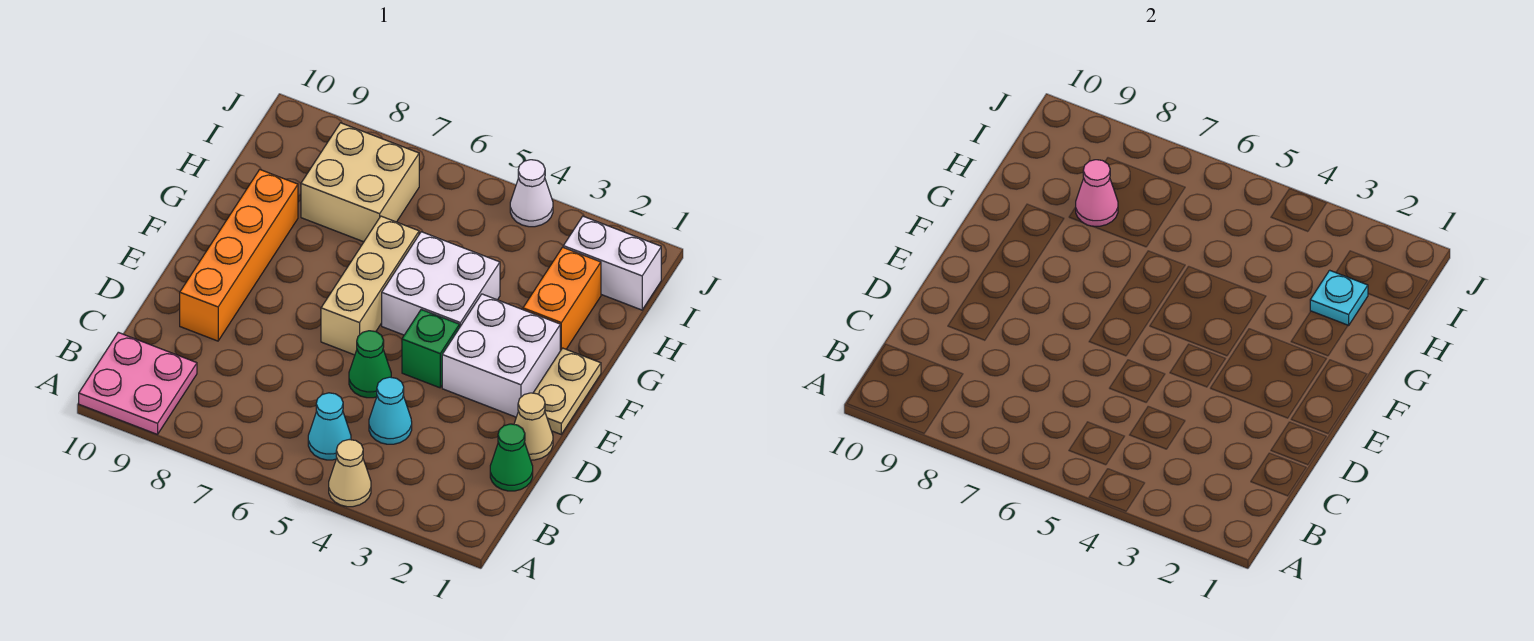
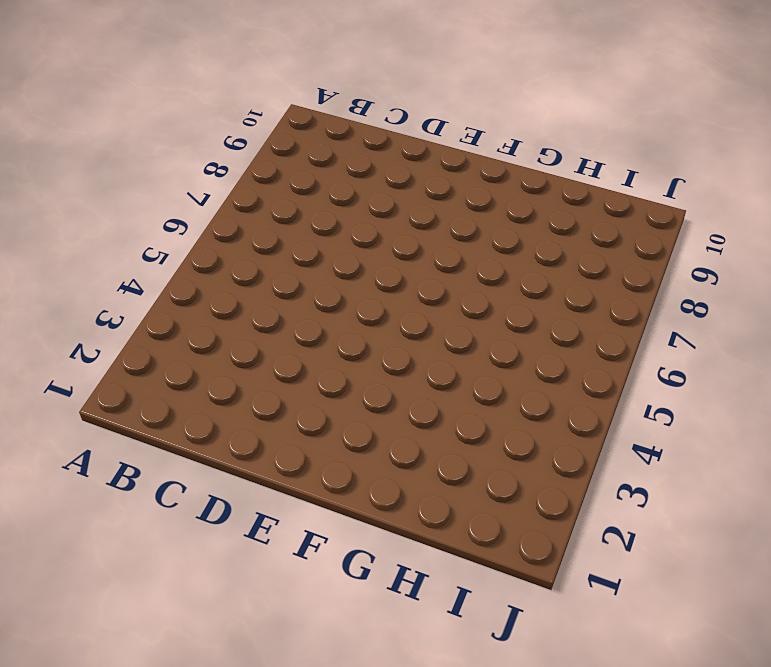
none -> tan 1x1 cone [329,440,371,507]
none -> pink 2x2 plate [79,332,197,434]
none -> cyan 1x1 cone [308,393,351,460]

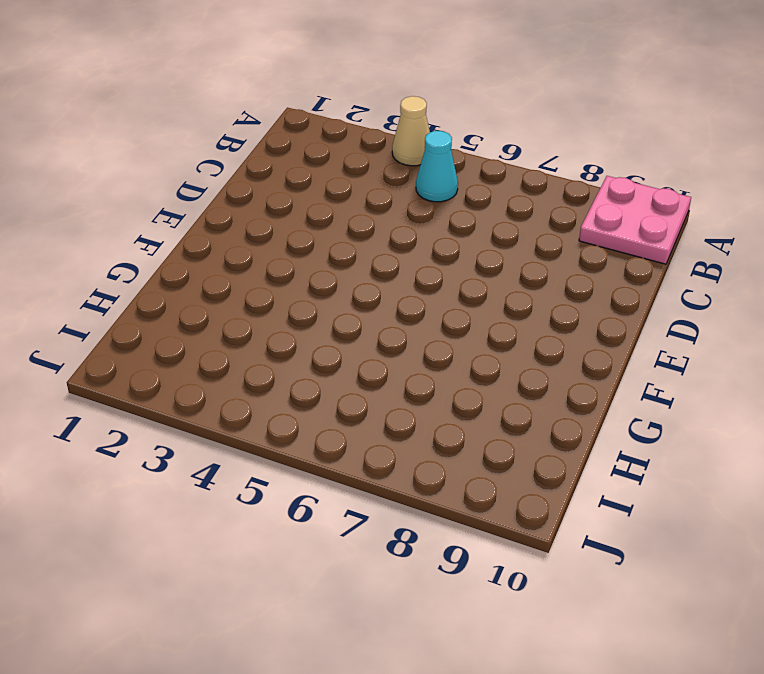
none -> green 1x1 cone [490,424,533,491]
none -> cyan 1x1 cone [369,377,412,444]
none -> tan 1x1 cone [514,393,553,460]

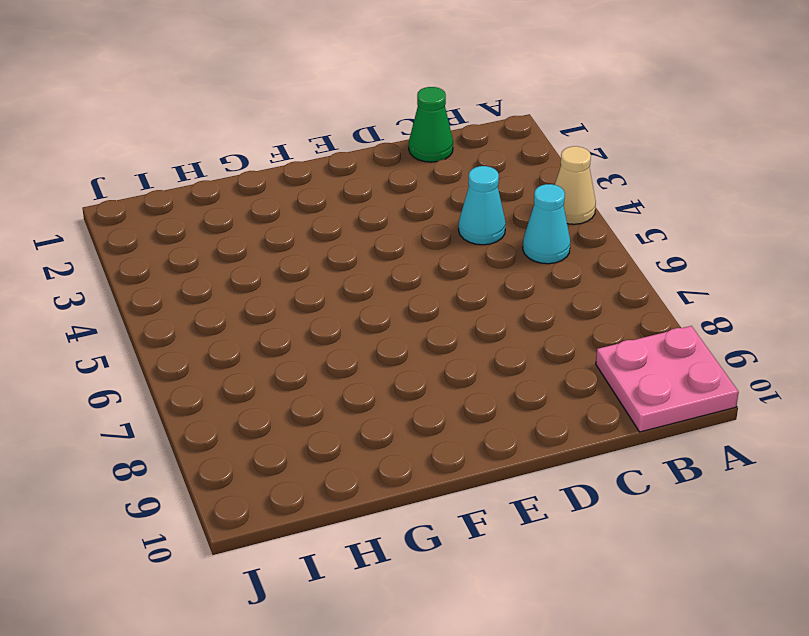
none -> tan 1x1 cone [514,393,553,460]
none -> green 1x1 cone [349,331,391,398]
none -> orange 1x4 brick [180,170,298,341]

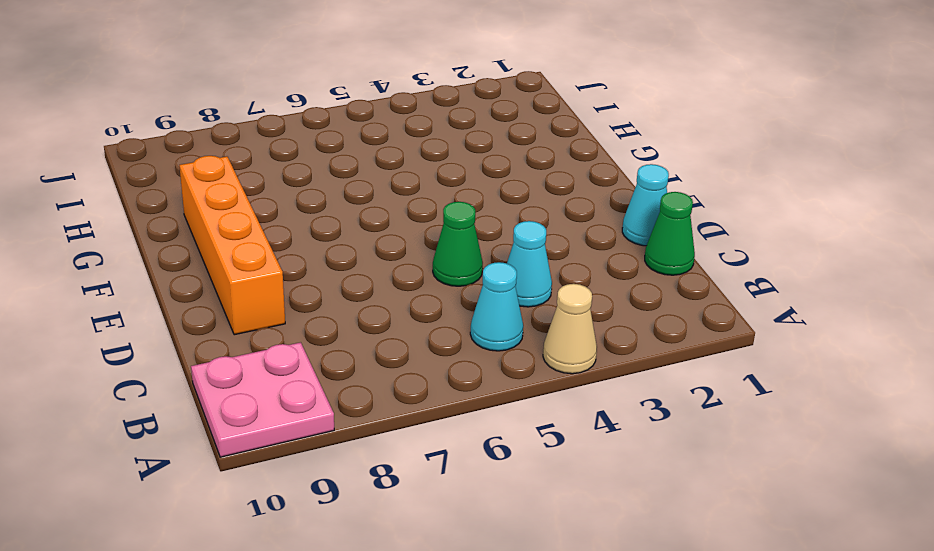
cyan 1x1 cone [622,164,669,246] -> tan 1x1 cone [514,393,553,460]
none -> tan 1x2 plate [534,348,601,434]
none -> white 2x2 brick [442,294,560,417]
none -> green 1x1 brick [402,310,460,388]

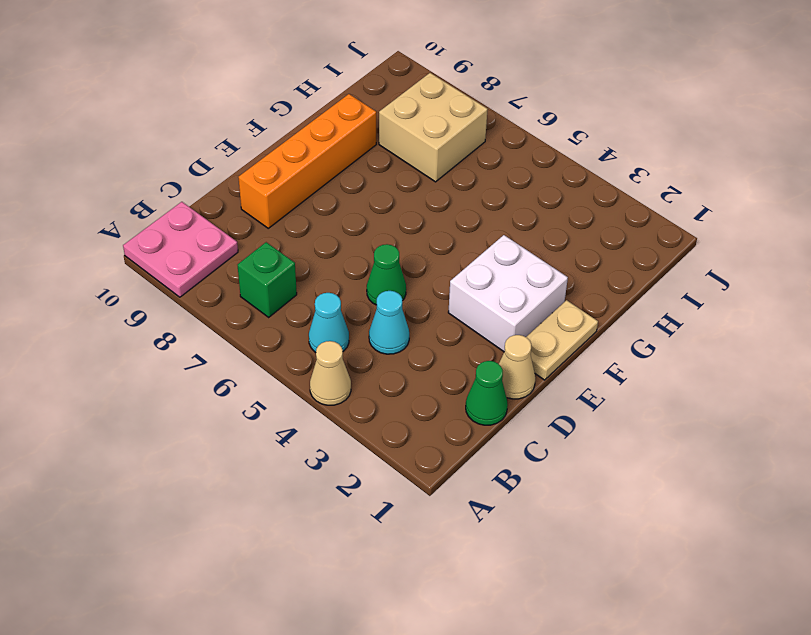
green 1x1 brick [238,242,297,317] -> green 1x1 brick moved to [402,310,460,388]
none -> tan 1x3 brick [321,216,419,355]
none -> white 2x2 brick [382,232,500,335]
none -> orange 1x2 brick [523,247,601,351]

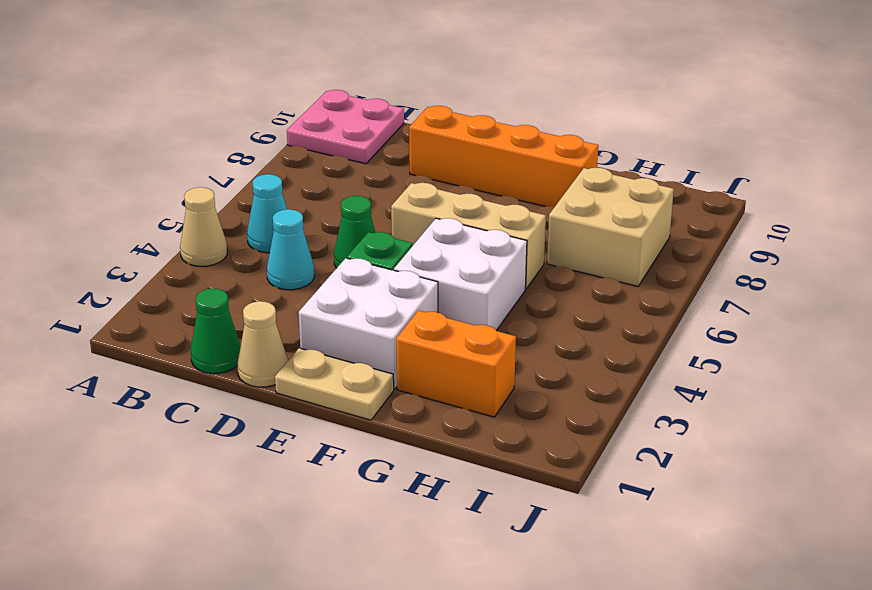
none -> white 1x2 brick [563,216,661,310]
none -> white 1x1 cone [510,160,553,227]
none -> cyan 1x1 plate [1310,270,1368,326]

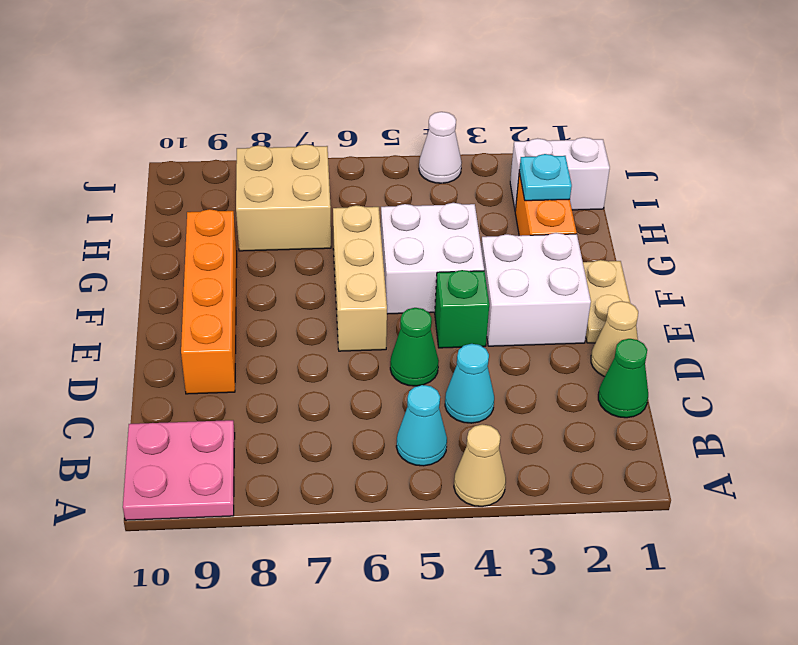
none -> pink 1x1 cone [1076,160,1118,226]

